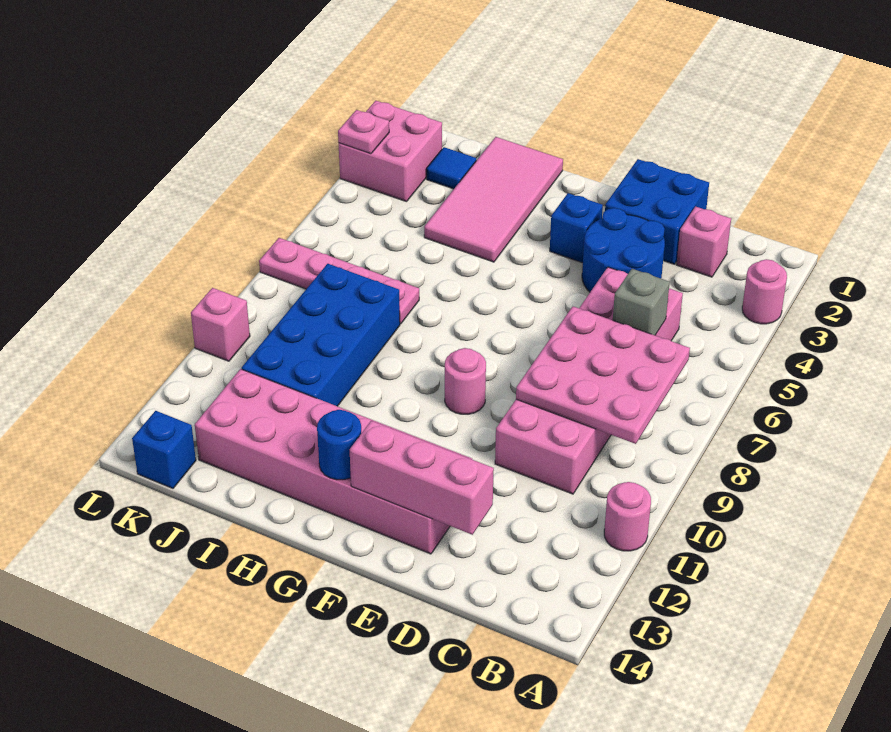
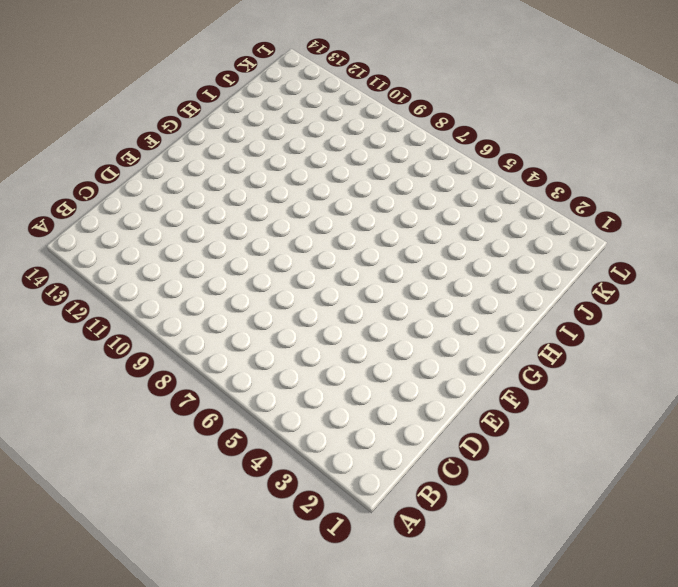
none -> pink 1x1 round brick [742,259,787,324]
none -> pink 1x1 round brick [604,482,651,551]
none -> pink 1x1 brick [676,207,731,277]

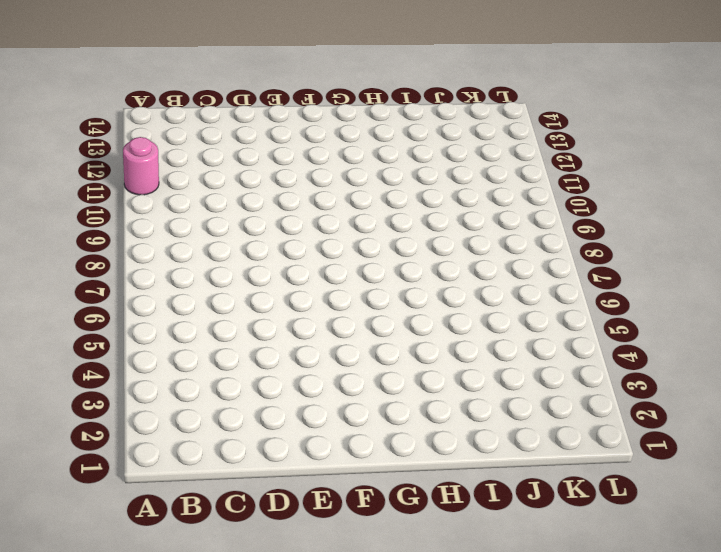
none -> pink 1x1 round brick [742,259,787,324]
none -> pink 1x1 brick [676,207,731,277]
none -> pink 2x6 brick [495,267,683,494]

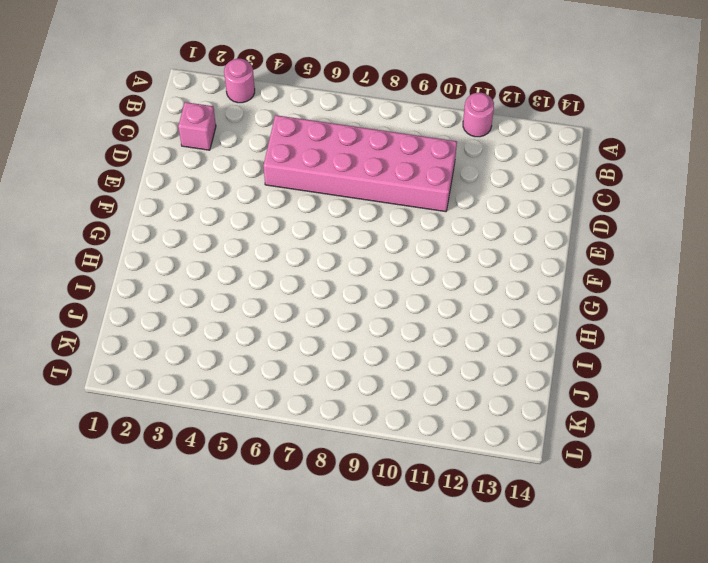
none -> blue 2x2 brick [605,159,709,264]
none -> blue 2x2 round brick [582,208,665,292]
none -> pink 2x6 brick [195,369,472,554]

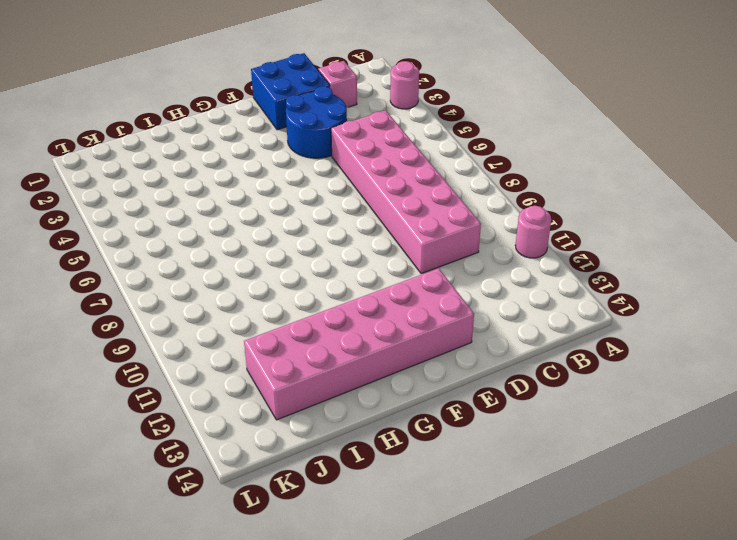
none -> blue 1x1 brick [550,193,603,263]
none -> pink 1x1 round brick [445,348,486,414]
none -> pink 2x4 tile [424,137,563,262]

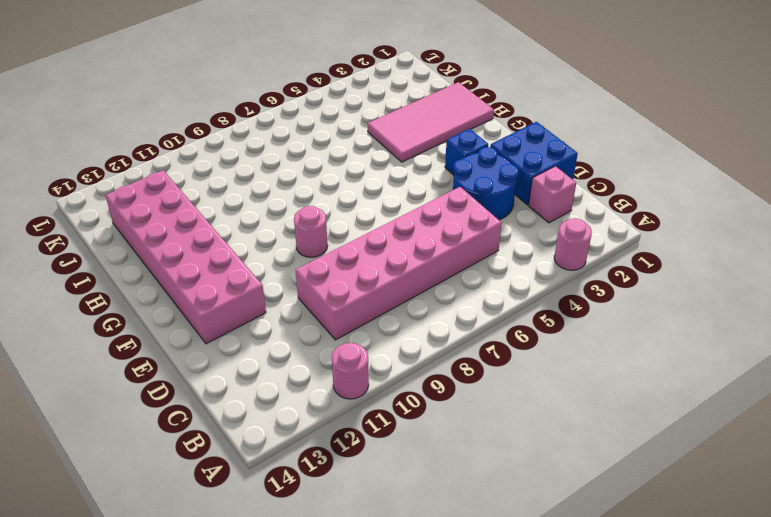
none -> pink 1x4 plate [259,238,419,324]
none -> blue 2x4 brick [242,264,400,406]
none -> blue 1x1 tile [427,147,476,189]

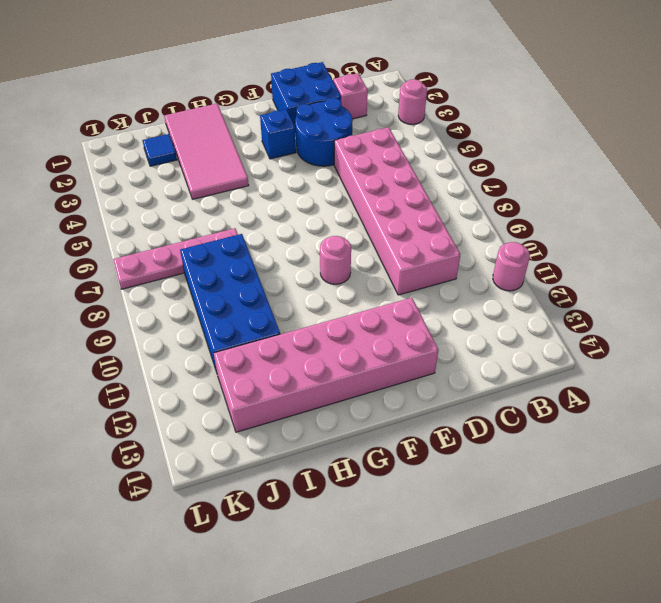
none -> pink 2x2 brick [338,101,442,202]
none -> blue 1x1 brick [132,411,196,488]
none -> pink 1x1 brick [191,288,250,361]

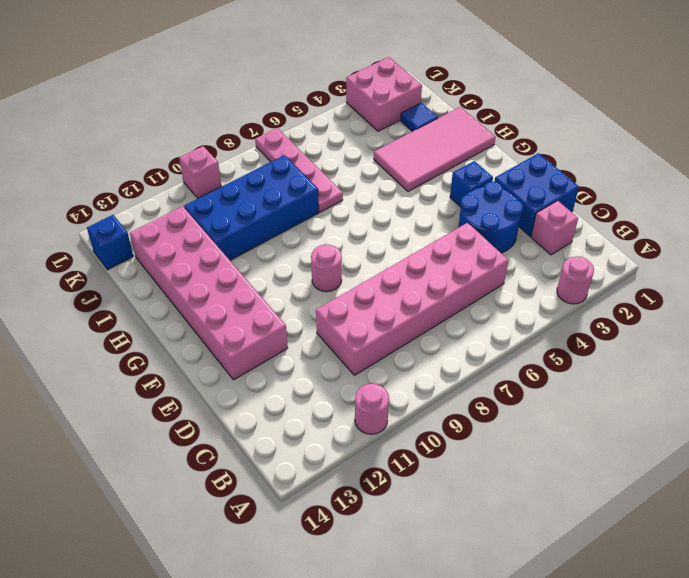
none -> pink 3x3 plate [516,307,690,444]
none -> grey 1x1 brick [613,269,670,335]
none -> pink 1x3 brick [350,421,494,535]

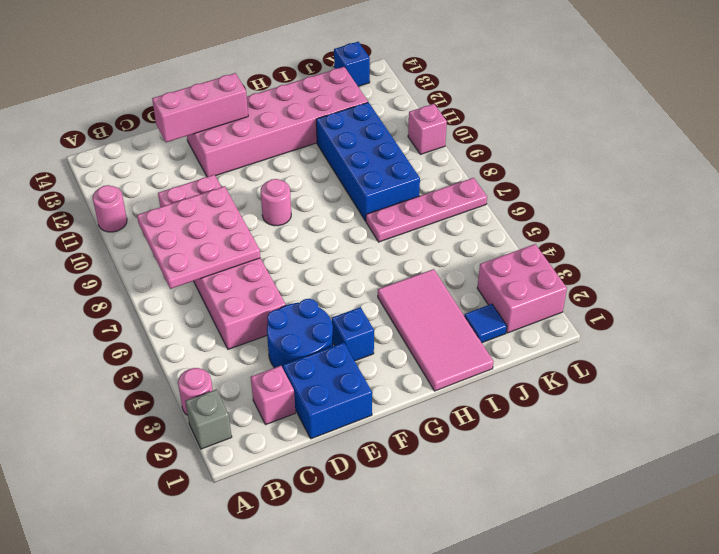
grey 1x1 brick [185,389,232,449] -> grey 1x1 brick moved to [613,269,670,335]
none -> blue 1x1 round brick [317,410,361,480]
none -> pink 1x1 plate [338,110,389,154]

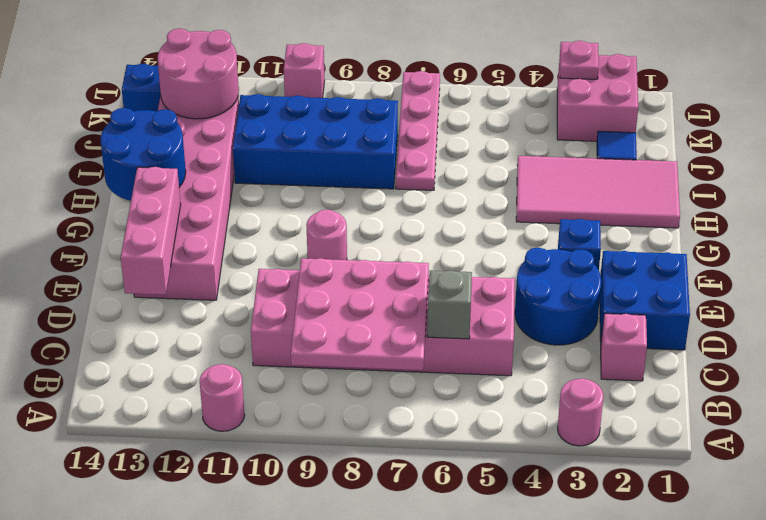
blue 2x2 round brick [100,108,186,201] -> blue 1x1 round brick [317,410,361,480]
pink 2x2 round brick [158,29,239,119] -> none

